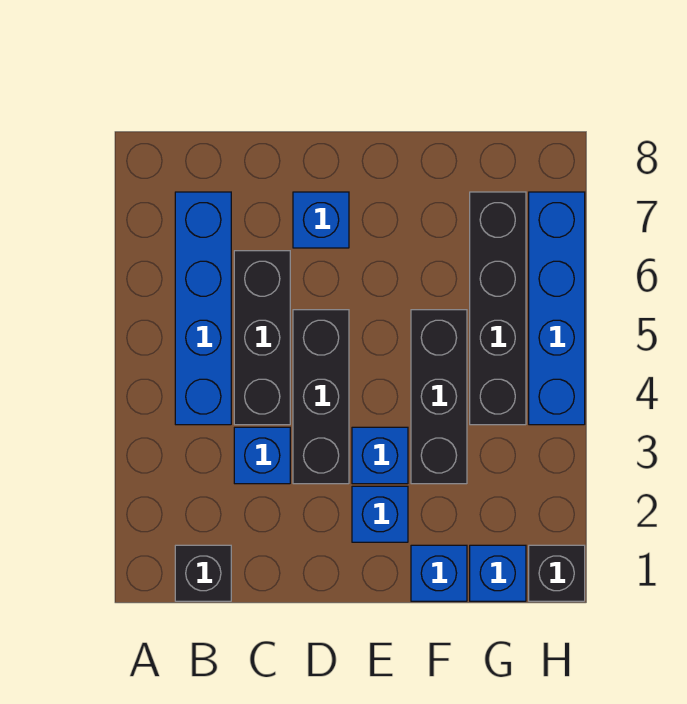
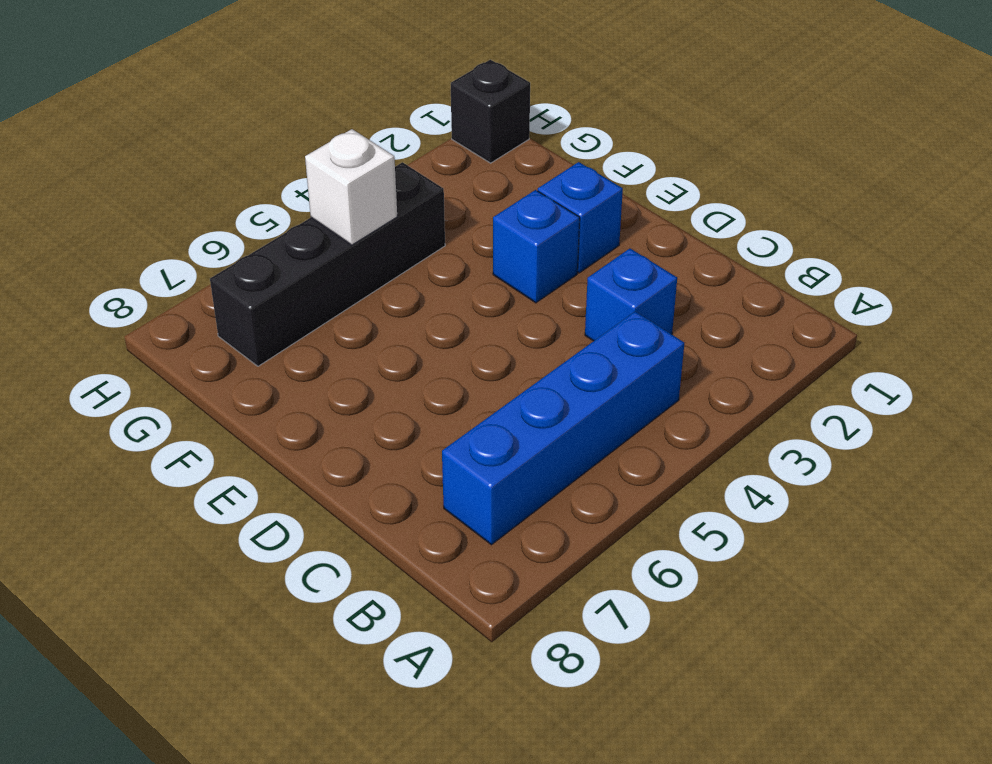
white 1x1 brick [305,129,397,245] -> none
none -> black 1x1 brick [175,545,231,601]
none -> black 1x3 brick [234,251,290,425]
none -> black 1x3 brick [293,310,349,484]

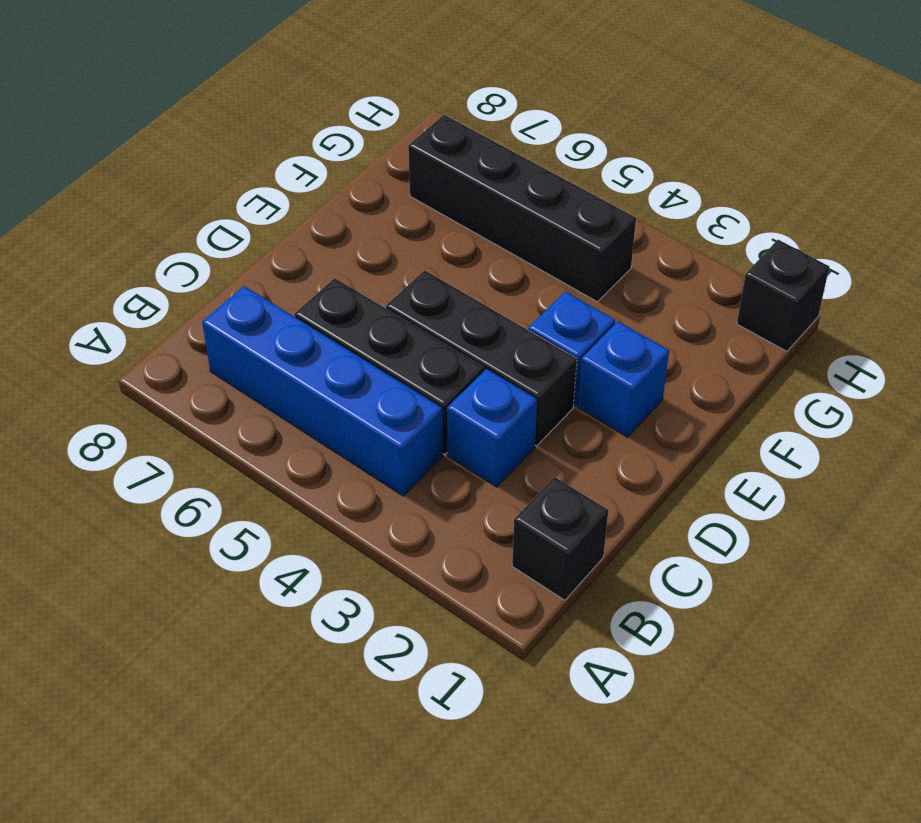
none -> blue 1x1 brick [293,192,349,248]
none -> blue 1x1 brick [411,545,467,601]
none -> black 1x3 brick [411,310,467,484]

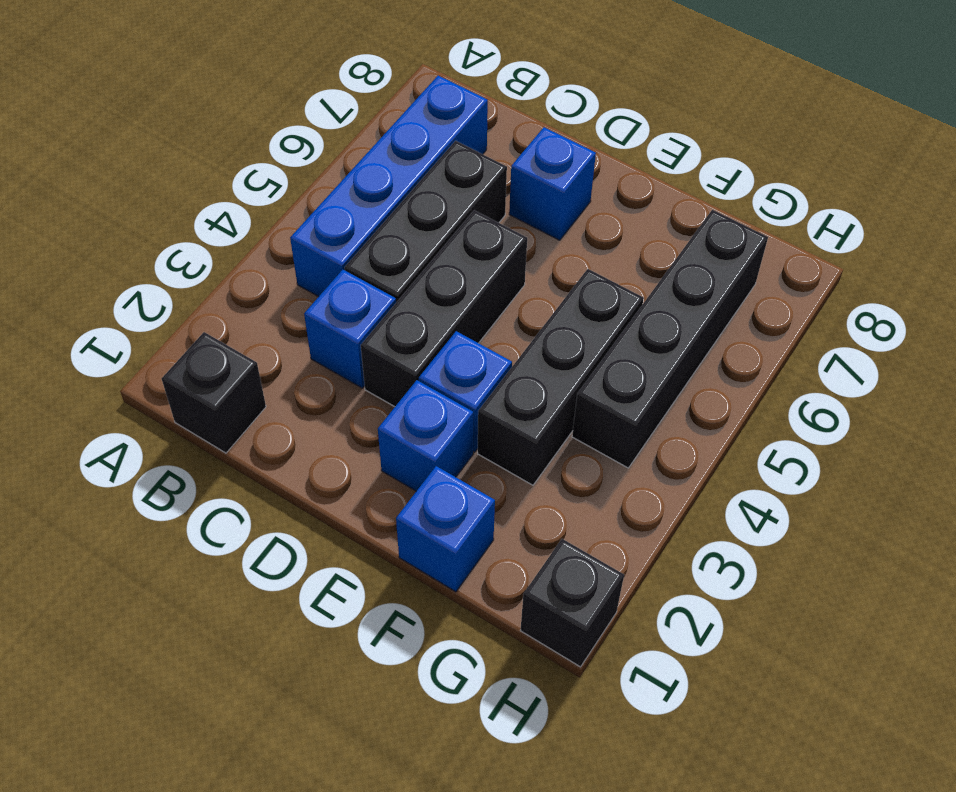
none -> blue 1x1 brick [470,545,526,601]
none -> blue 1x4 brick [529,192,585,425]

